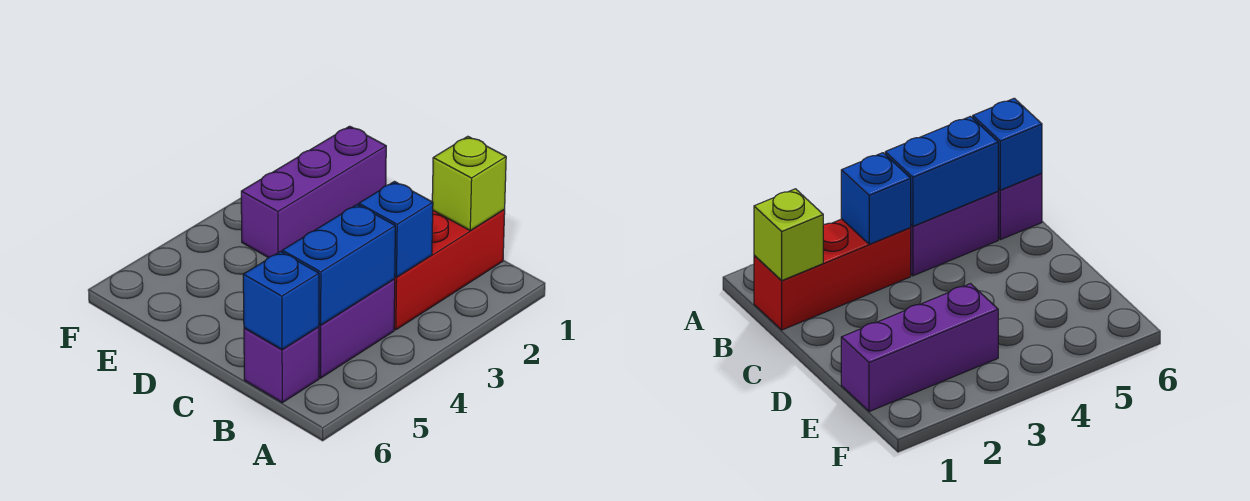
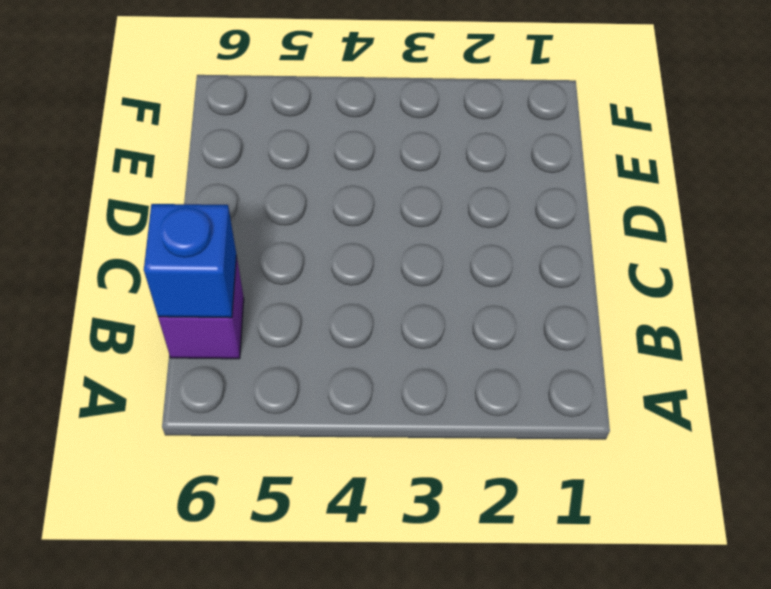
none -> red 1x3 brick [394,210,505,330]
none -> purple 1x2 brick [319,279,395,378]

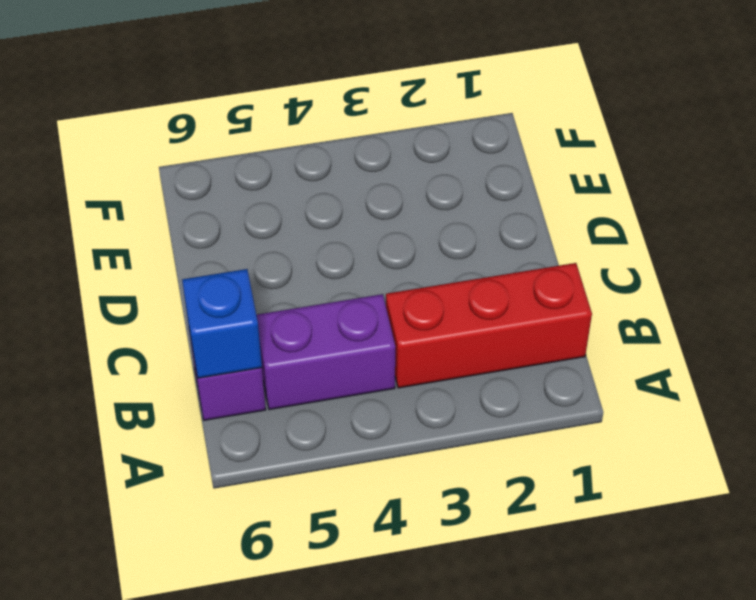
none -> purple 1x3 brick [241,126,386,258]
none -> lime 1x1 brick [432,136,506,230]

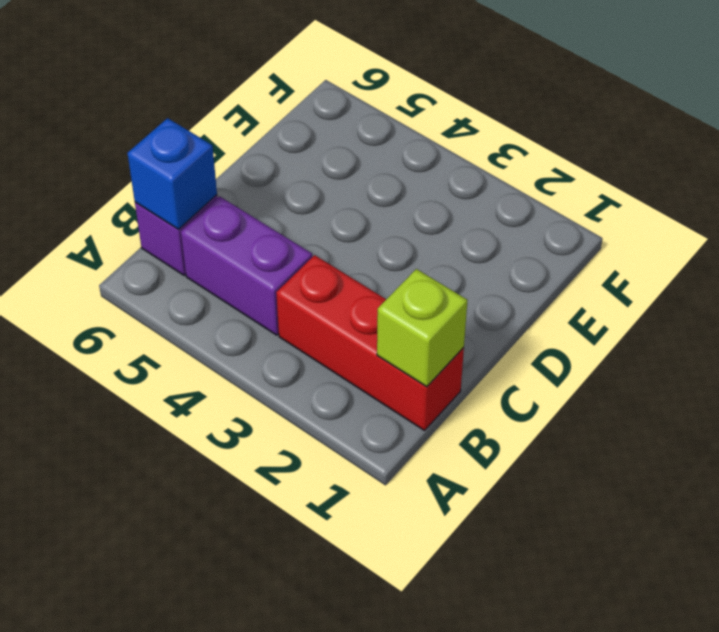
none -> purple 1x3 brick [241,126,386,258]
none -> blue 1x1 brick [359,182,433,277]

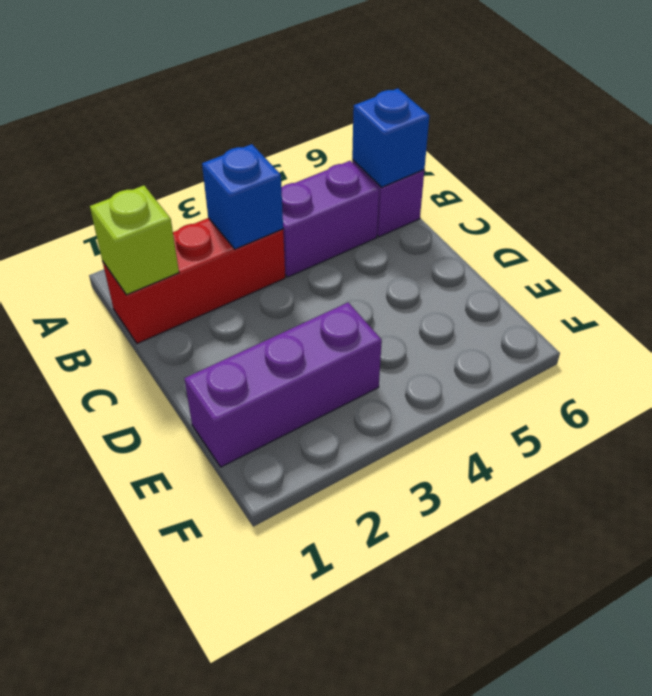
none -> blue 1x2 brick [282,205,395,325]

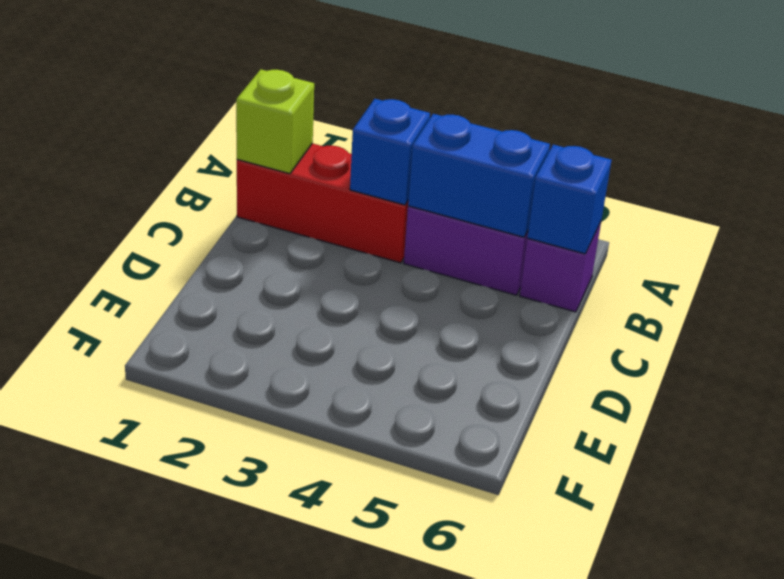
none -> purple 1x3 brick [241,126,386,258]

